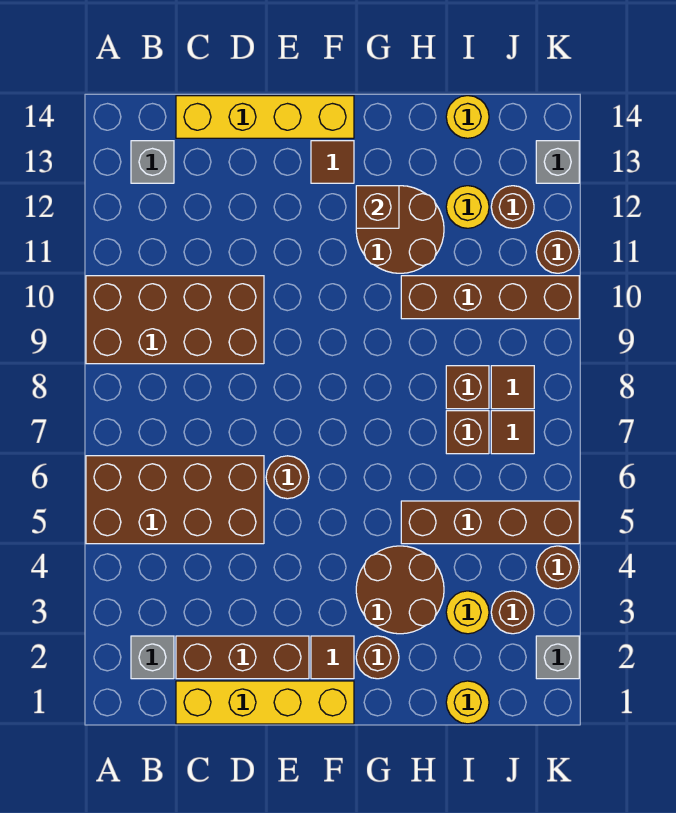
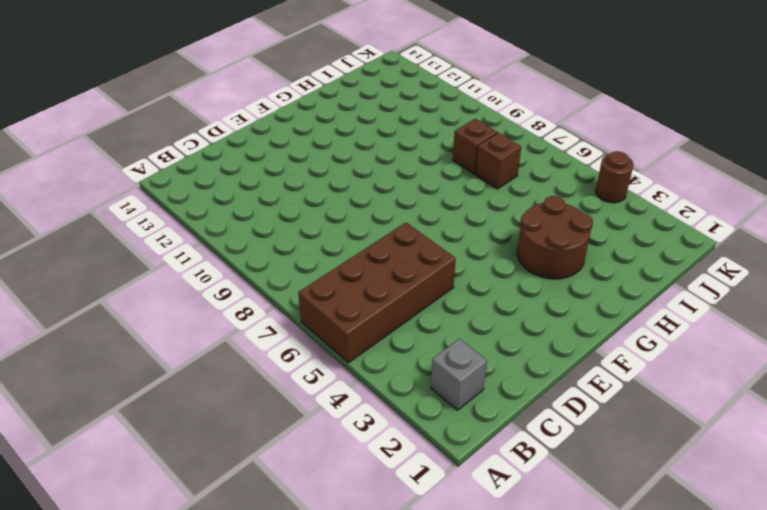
none -> brown 2x4 brick [86,276,264,364]
none -> grey 1x1 brick [131,141,174,183]
none -> yellow 1x4 brick [176,681,354,724]
none -> brown 1x3 brick [176,636,309,679]

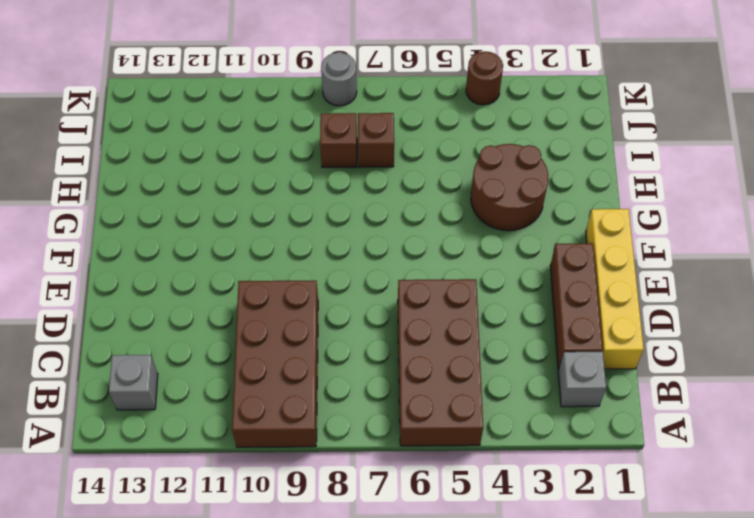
grey 1x1 round brick [321,52,357,106] -> none
none -> yellow 1x4 brick [176,96,354,138]
none -> brown 1x1 round brick [266,456,309,499]
none -> brown 1x1 tile [311,636,354,679]
none -> brown 1x1 tile [311,141,354,183]

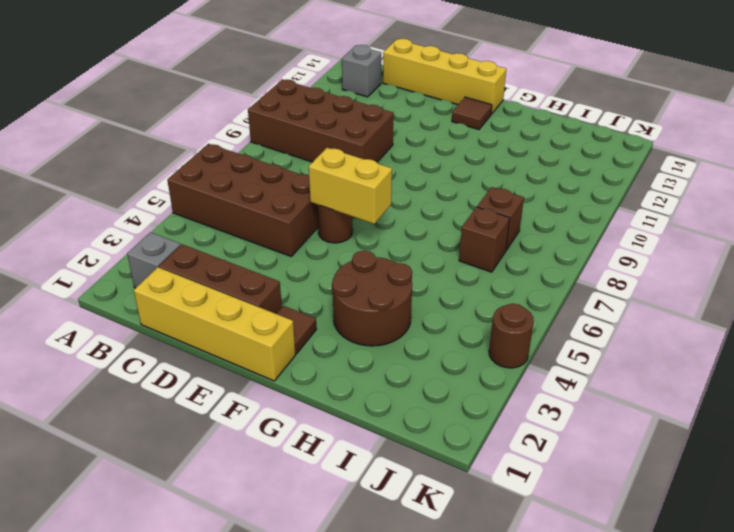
yellow 1x2 brick [309,148,392,224] -> none
none -> brown 1x1 round brick [356,636,399,679]
none -> brown 2x2 round brick [356,186,444,273]
none -> brown 1x4 brick [401,501,579,544]
none -> brown 1x4 brick [401,276,579,319]

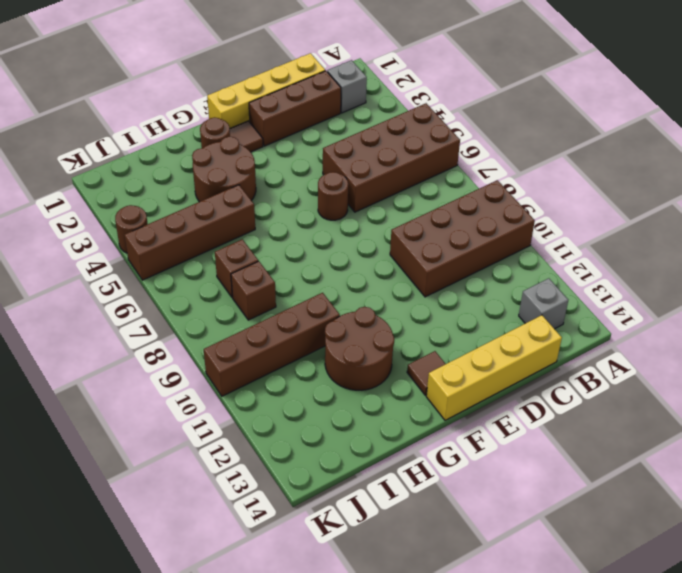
none -> yellow 1x1 round brick [446,681,489,724]
none -> yellow 1x1 round brick [446,591,489,634]
none -> yellow 1x1 round brick [446,186,489,228]
none -> yellow 1x1 round brick [446,96,489,138]

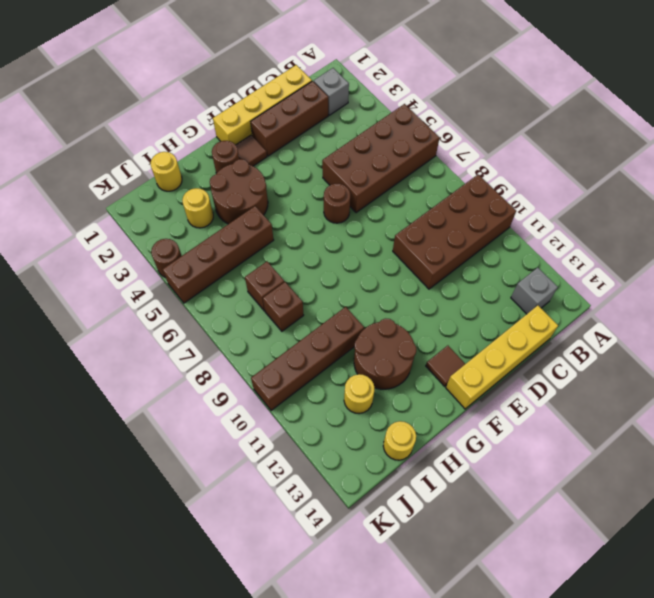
none -> brown 1x1 round brick [491,591,534,634]
none -> brown 1x1 tile [491,411,534,454]
none -> brown 1x1 tile [491,366,534,409]
none -> brown 1x1 round brick [491,186,534,228]

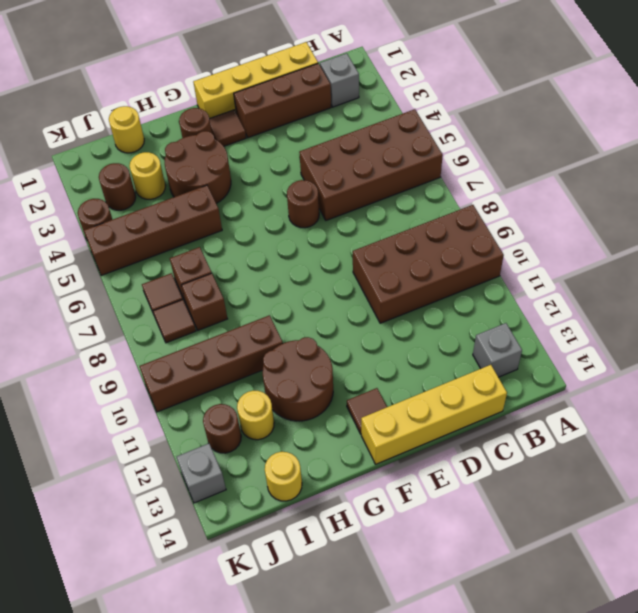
none -> grey 1x1 brick [536,636,579,679]
none -> brown 1x1 round brick [536,231,579,273]
none -> brown 1x1 brick [356,186,399,228]

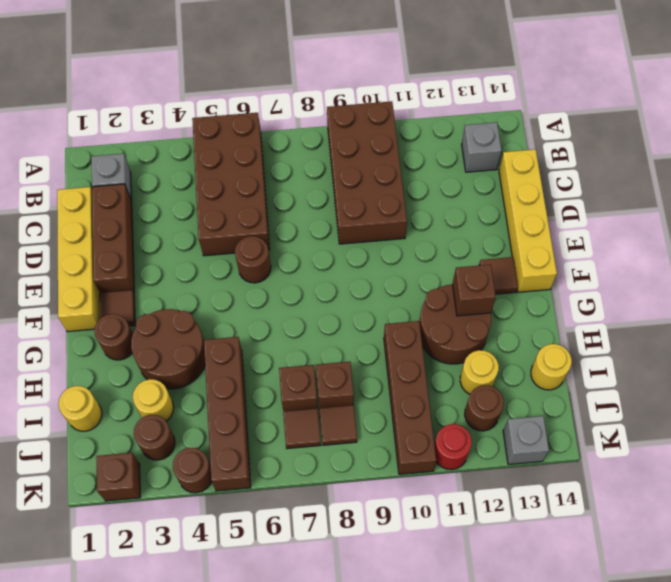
brown 1x1 brick [96,453,140,501] -> grey 1x1 brick [536,636,579,679]
red 1x1 round brick [434,424,472,470] -> brown 1x1 round brick [536,231,579,273]

